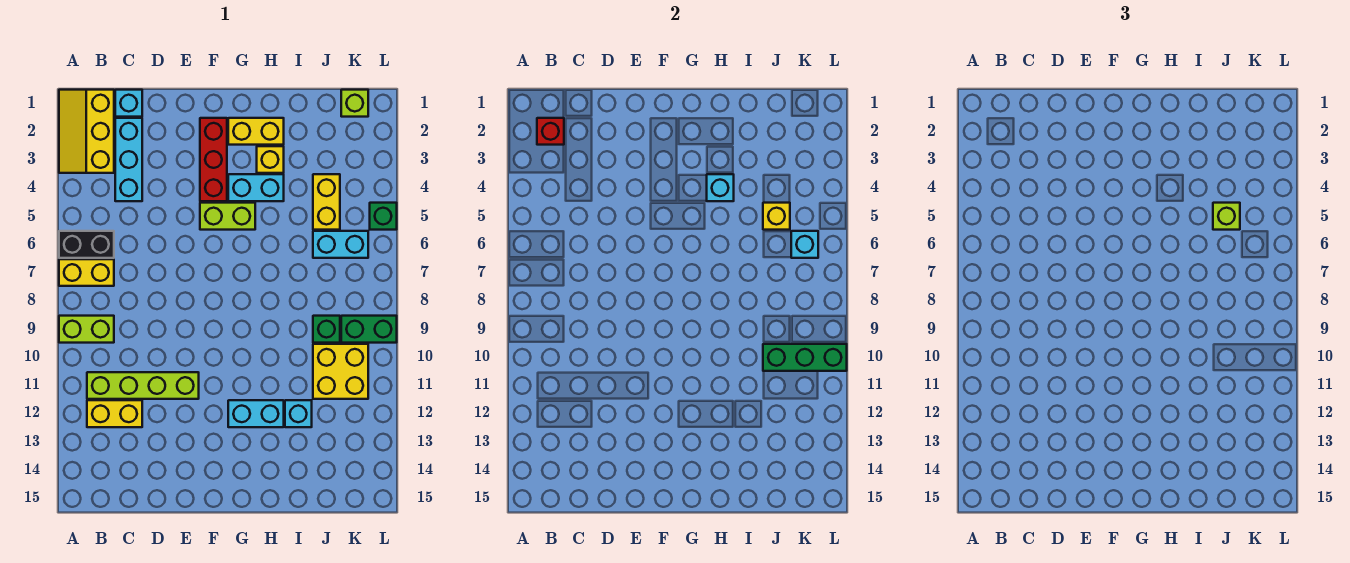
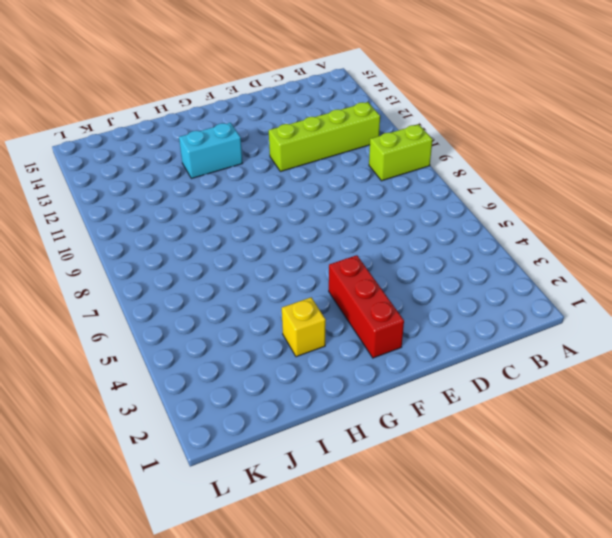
none -> yellow 2x3 slope [59,90,114,173]
none -> black 1x2 brick [59,231,114,258]
none -> yellow 1x2 brick [59,259,114,286]

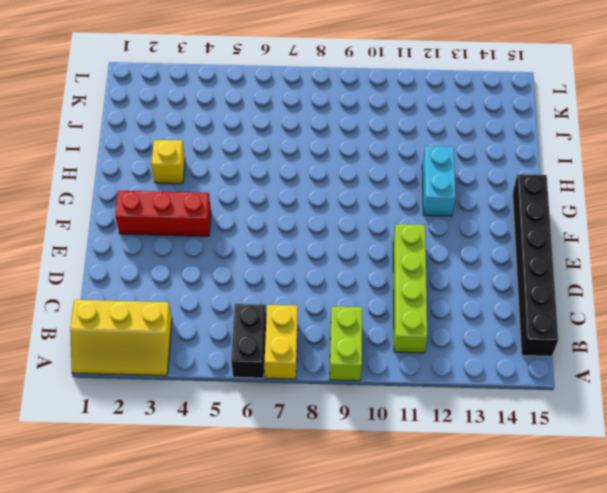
black 1x6 brick [513,174,558,356] -> none
none -> yellow 1x2 brick [87,400,142,427]
none -> cyan 1x1 brick [115,90,142,117]
none -> cyan 1x3 brick [115,118,142,201]

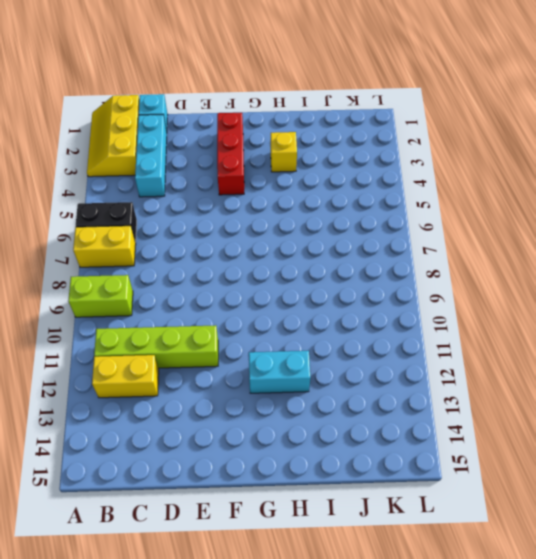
none -> lime 1x2 brick [200,203,255,230]
none -> yellow 1x2 brick [228,118,284,145]
none -> cyan 1x2 brick [228,174,284,201]

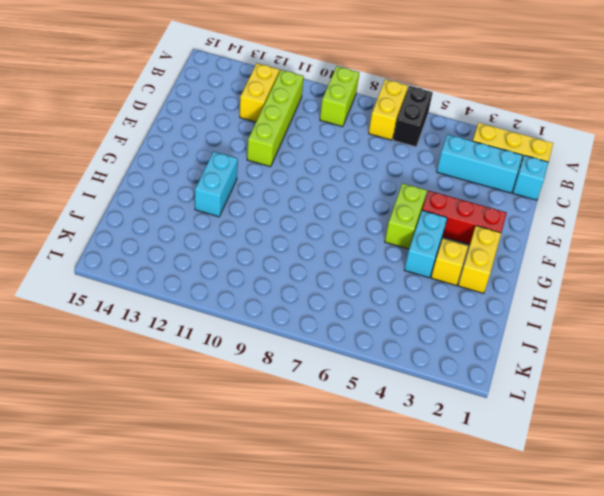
none -> cyan 1x1 brick [285,400,312,427]
none -> yellow 1x2 brick [313,174,340,230]
none -> cyan 1x2 brick [313,231,368,258]

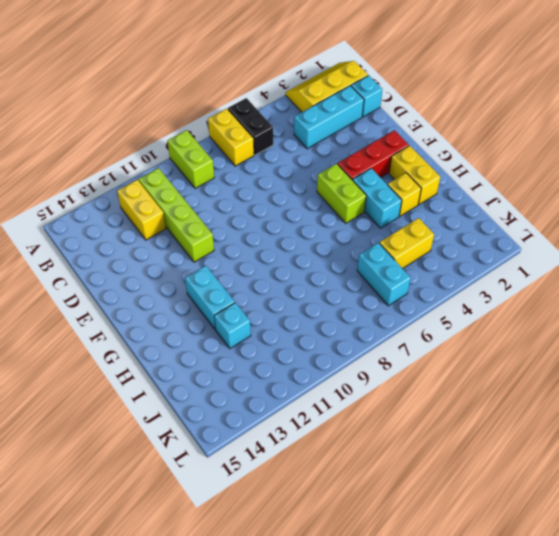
none -> green 1x1 brick [313,316,340,343]
none -> yellow 2x2 brick [313,344,368,399]
none -> lime 1x1 brick [341,90,368,117]

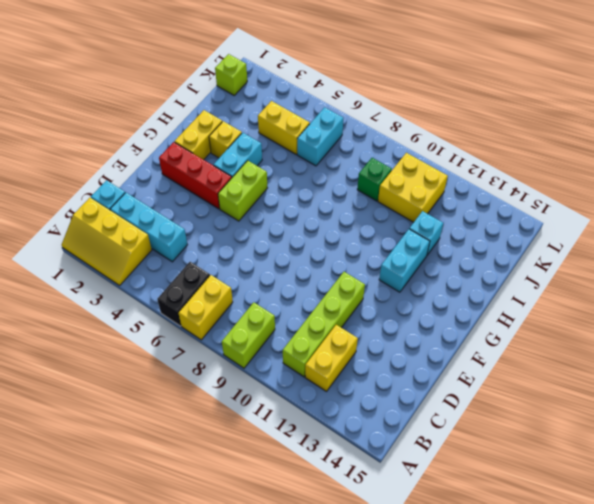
none -> green 1x2 brick [341,316,397,343]
none -> green 1x1 brick [370,203,397,230]
none -> red 1x1 brick [537,118,564,145]

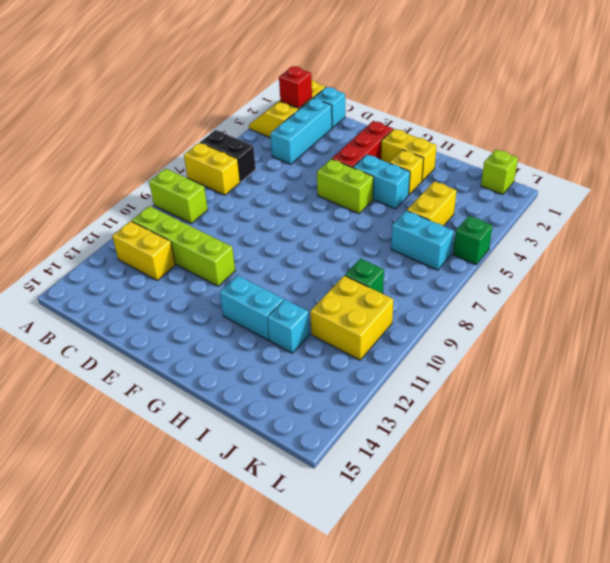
none -> green 1x2 brick [341,316,397,343]
none -> cyan 1x1 brick [707,174,734,201]
none -> yellow 1x1 brick [763,203,790,230]

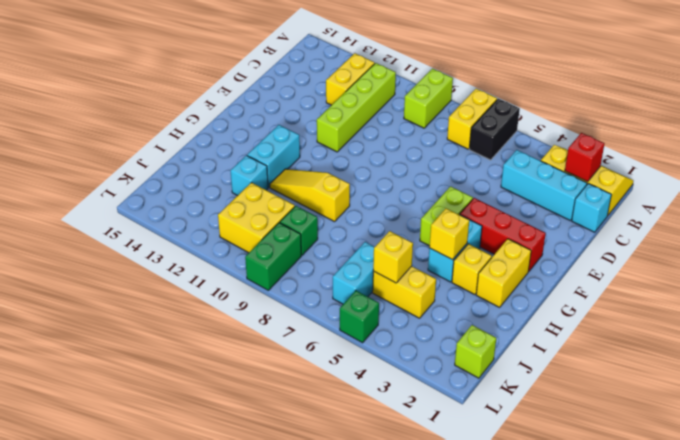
yellow 1x1 brick [430,208,469,260] -> cyan 1x1 brick [707,174,734,201]
yellow 1x3 slope [270,169,350,222] -> none
none -> green 1x3 brick [763,344,847,371]
none -> cyan 1x1 brick [791,231,818,258]
none -> lime 1x1 brick [1213,203,1240,230]

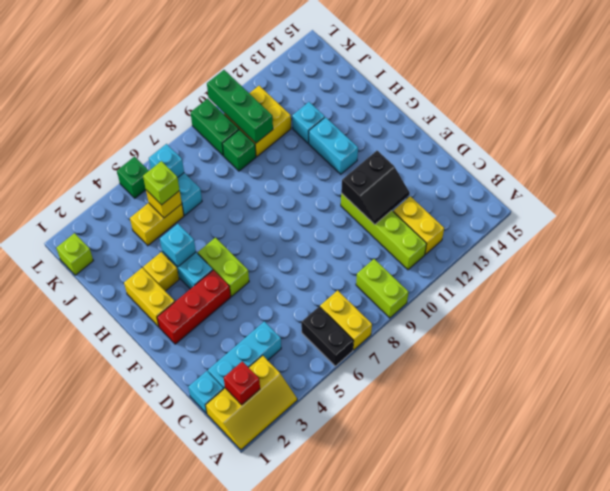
black 2x2 slope [341,151,410,225] -> none

